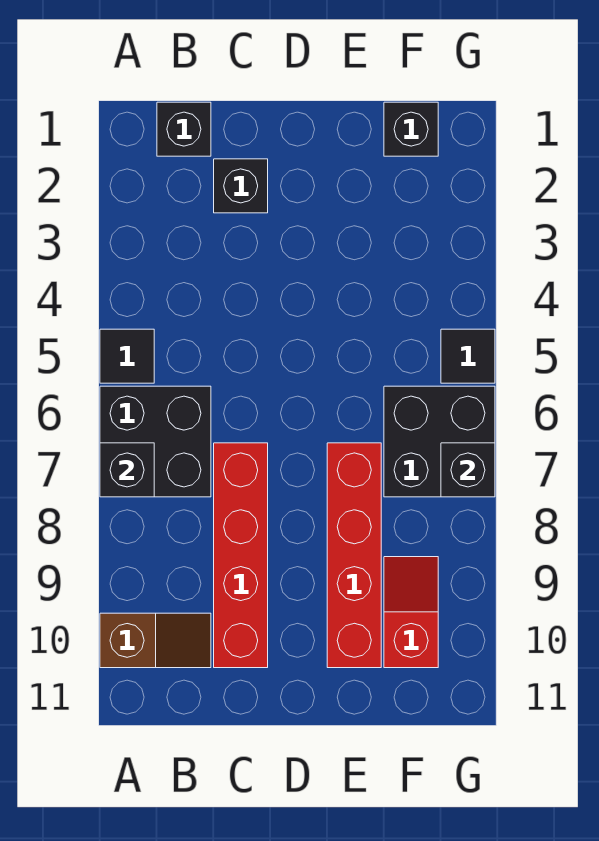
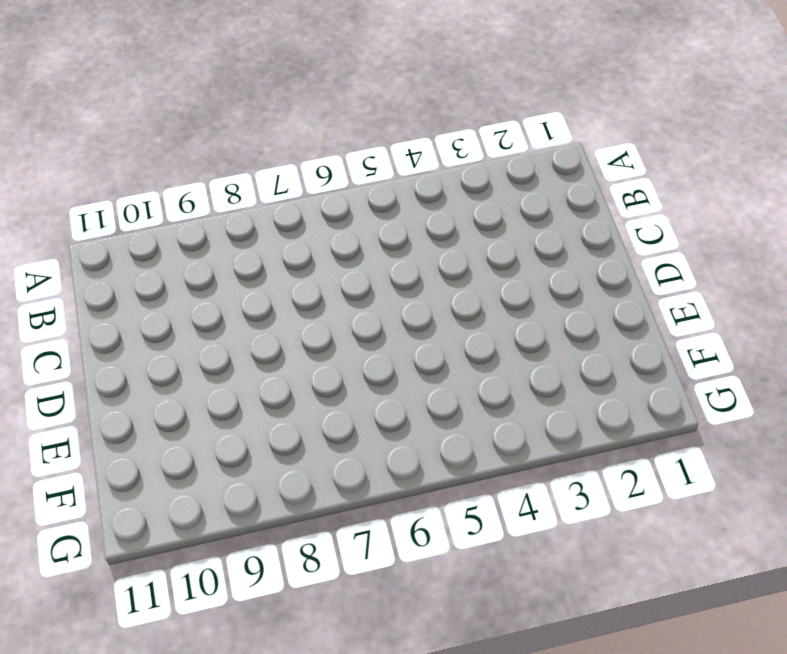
none -> black 1x1 tile [100,329,154,383]
none -> black 2x2 brick [100,386,211,497]
none -> brown 1x2 slope [100,613,211,668]

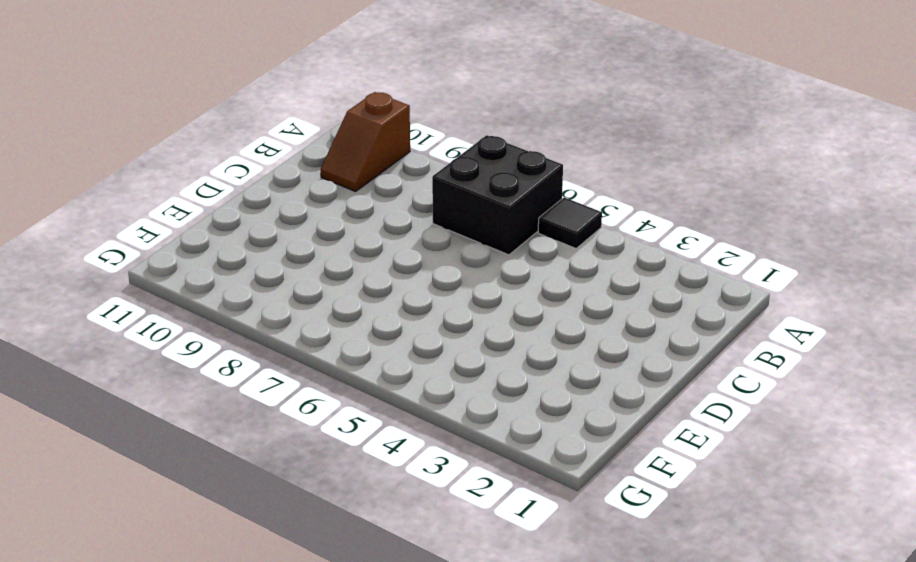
none -> black 1x1 brick [157,102,211,156]
none -> black 1x1 brick [214,159,268,213]
none -> red 1x4 brick [214,443,268,668]

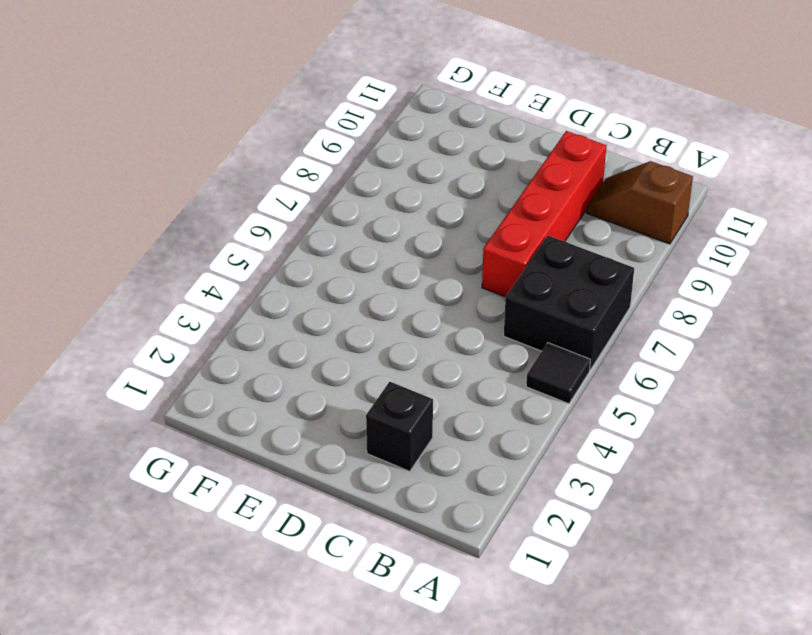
none -> black 1x1 brick [157,102,211,156]
none -> red 1x4 brick [327,443,381,668]
none -> black 1x1 brick [384,102,438,156]

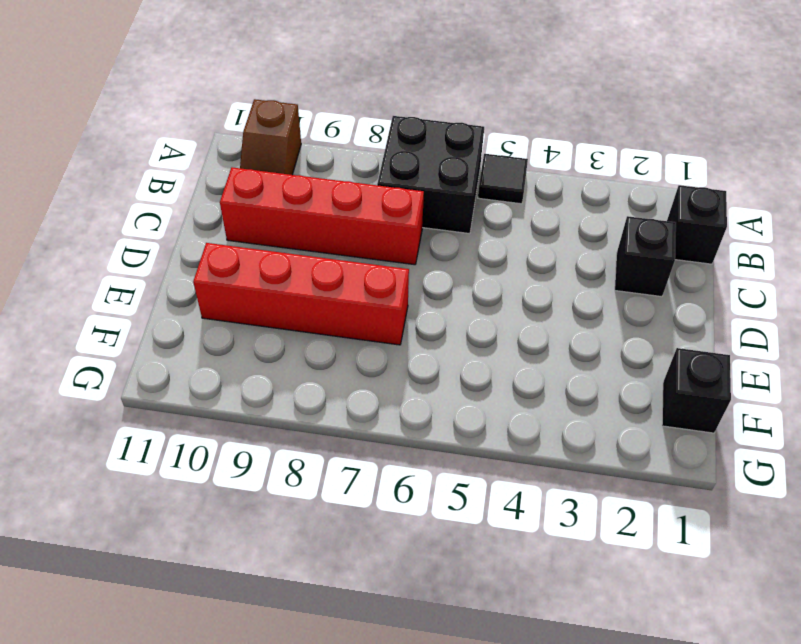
none -> black 2x2 brick [384,386,495,497]
none -> red 1x2 slope [384,557,438,668]
none -> black 1x1 tile [441,329,495,383]

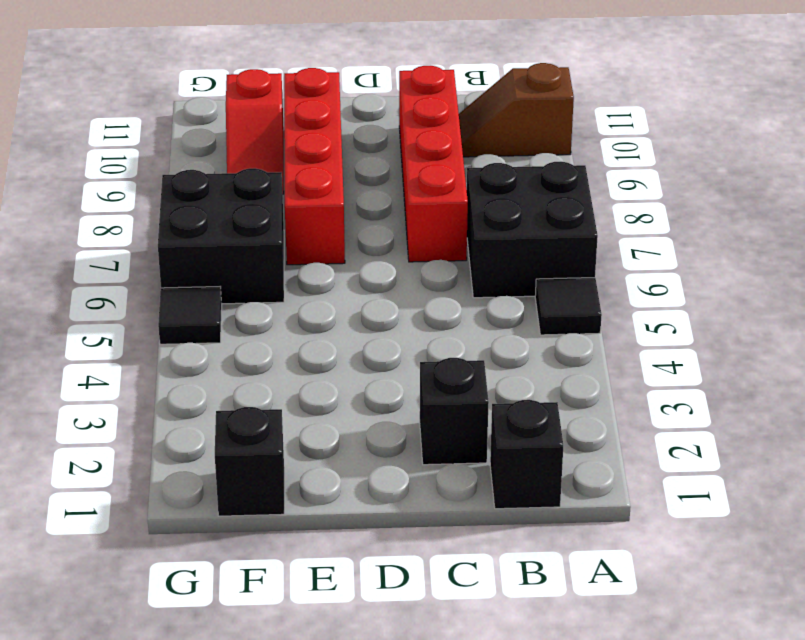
none -> black 1x1 brick [100,443,154,497]
none -> black 1x1 brick [441,443,495,497]

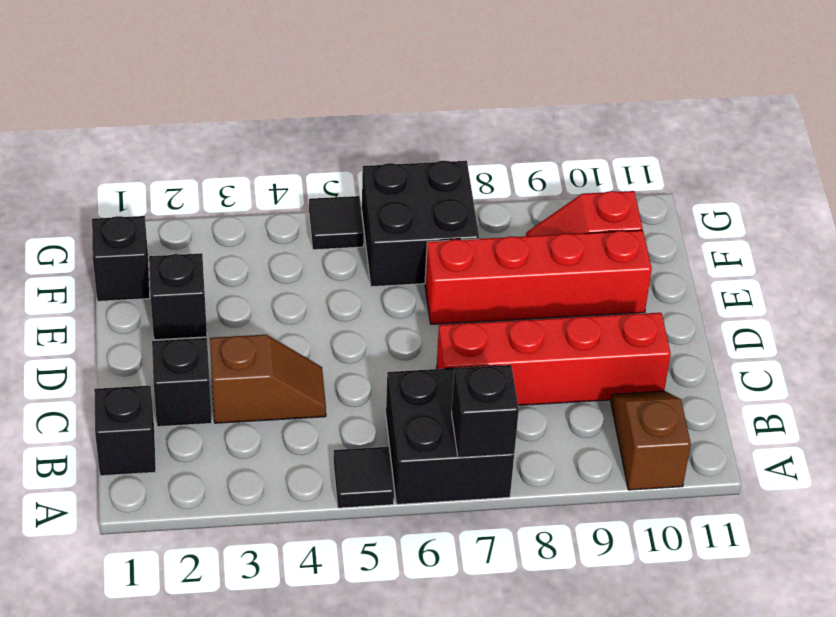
brown 1x2 slope [210,335,326,423] -> none
black 1x1 brick [149,253,207,340] -> black 1x1 brick moved to [441,443,495,497]

